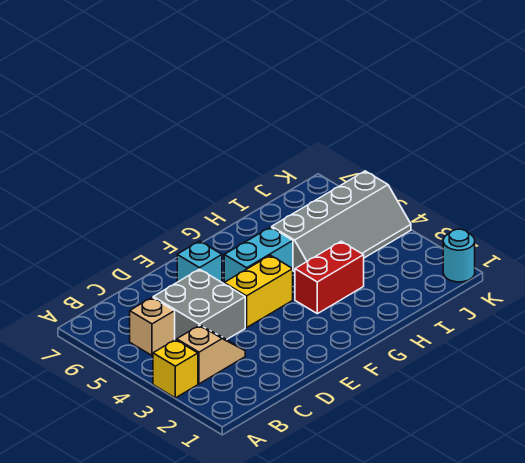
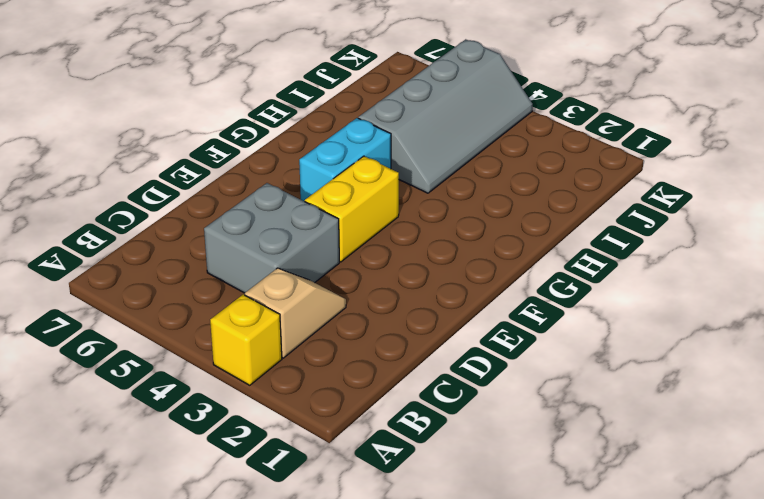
none -> tan 1x1 brick [130,297,175,356]
none -> cyan 1x1 brick [177,241,222,282]

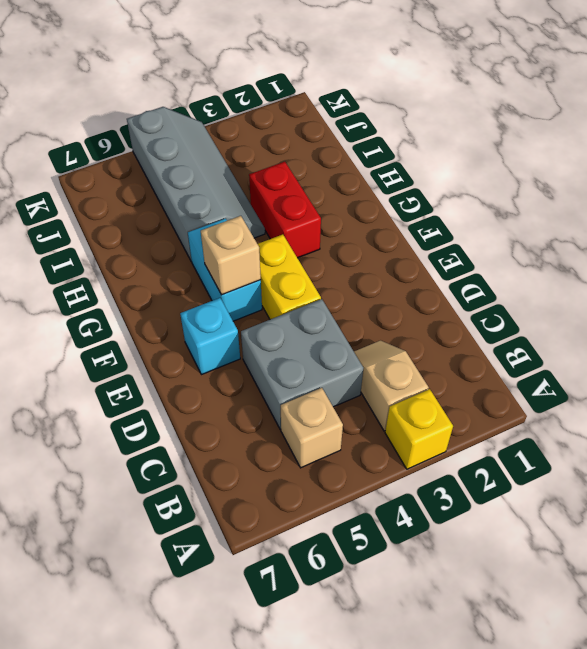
tan 1x1 brick [201,216,261,295] -> none
none -> cyan 1x1 round brick [443,229,475,282]

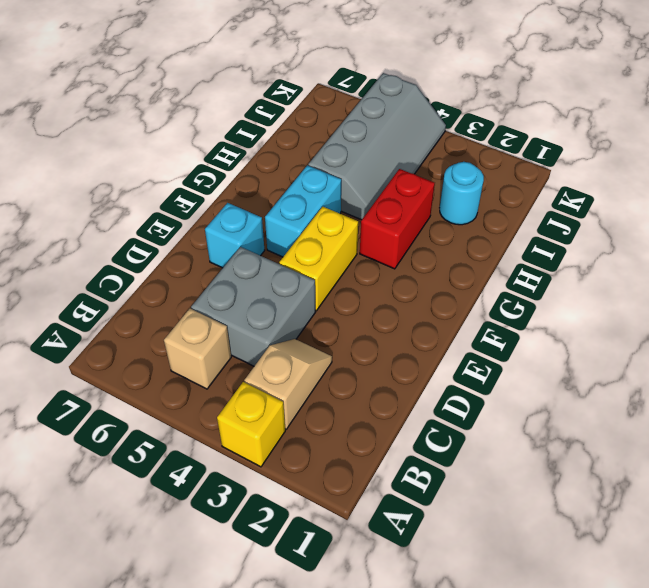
cyan 1x1 round brick [440,162,484,225] -> cyan 1x1 round brick moved to [443,229,475,282]

